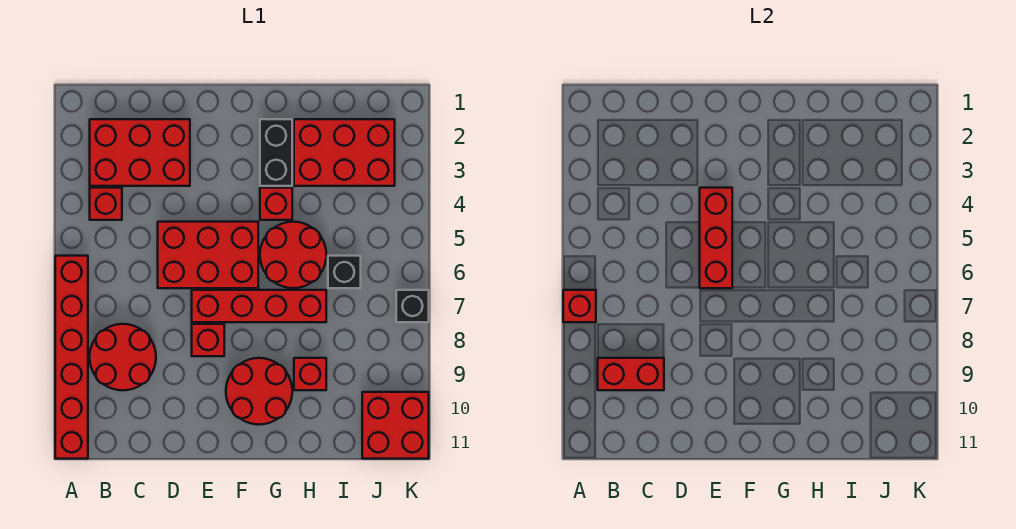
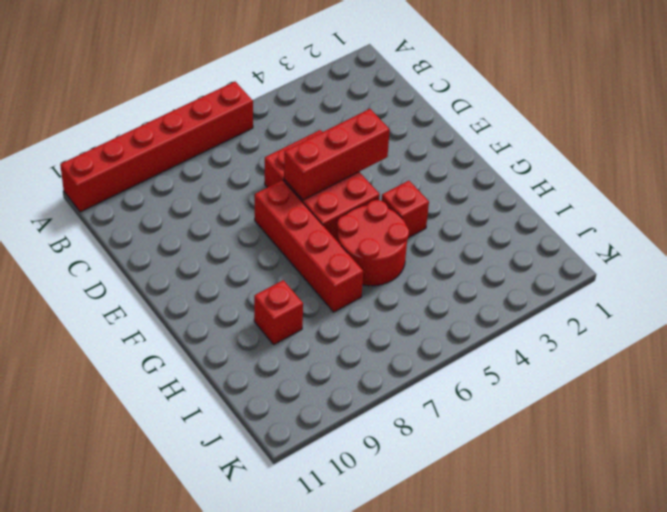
none -> red 2x3 brick [90,119,190,186]
none -> red 1x1 brick [90,188,122,220]
none -> red 2x2 round brick [90,324,156,390]

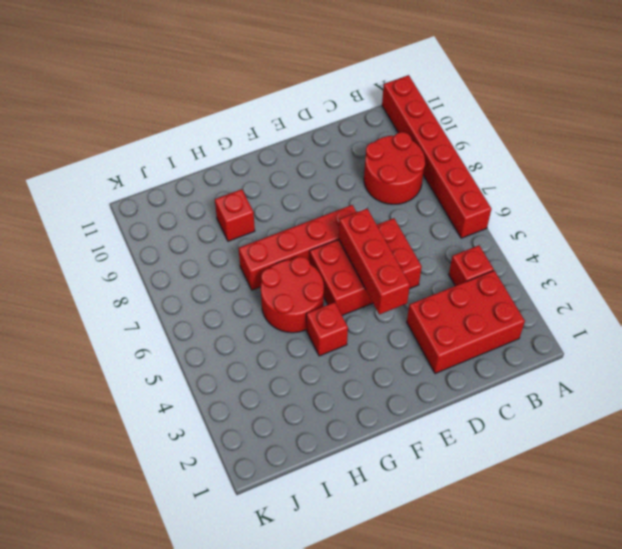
none -> red 1x1 brick [192,324,224,356]
none -> red 2x2 round brick [226,358,292,425]
none -> black 1x2 brick [260,119,292,186]

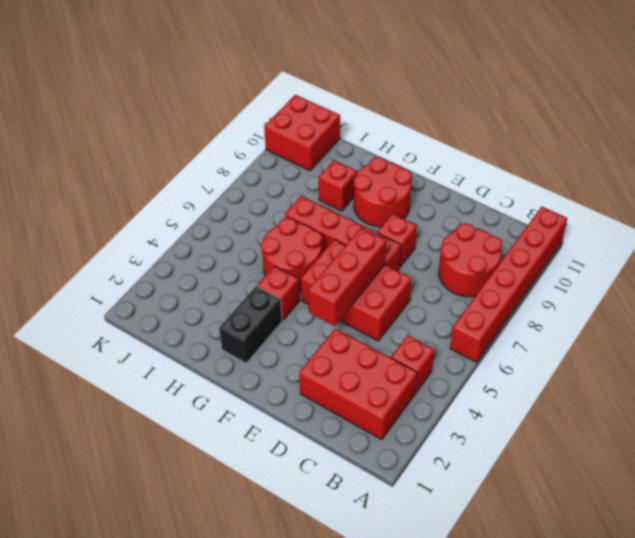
none -> red 2x3 brick [294,119,395,186]
none -> black 1x1 brick [328,256,361,288]
none -> black 1x1 brick [396,290,429,322]

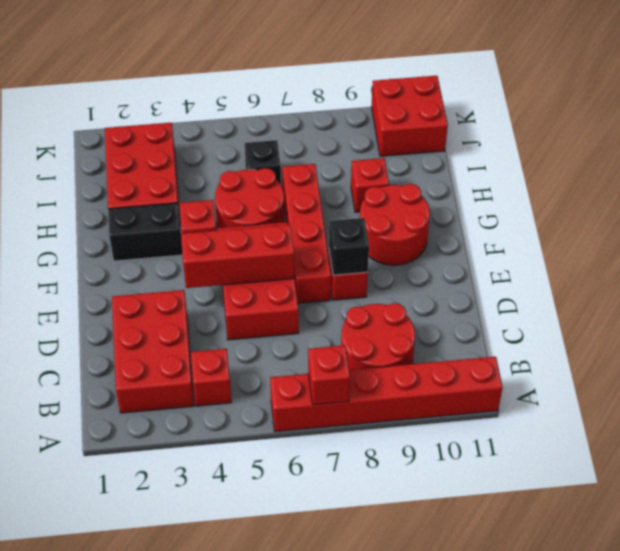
black 1x1 brick [329,218,369,275] -> black 1x1 brick moved to [396,290,429,322]
none -> red 1x2 brick [598,358,664,390]

